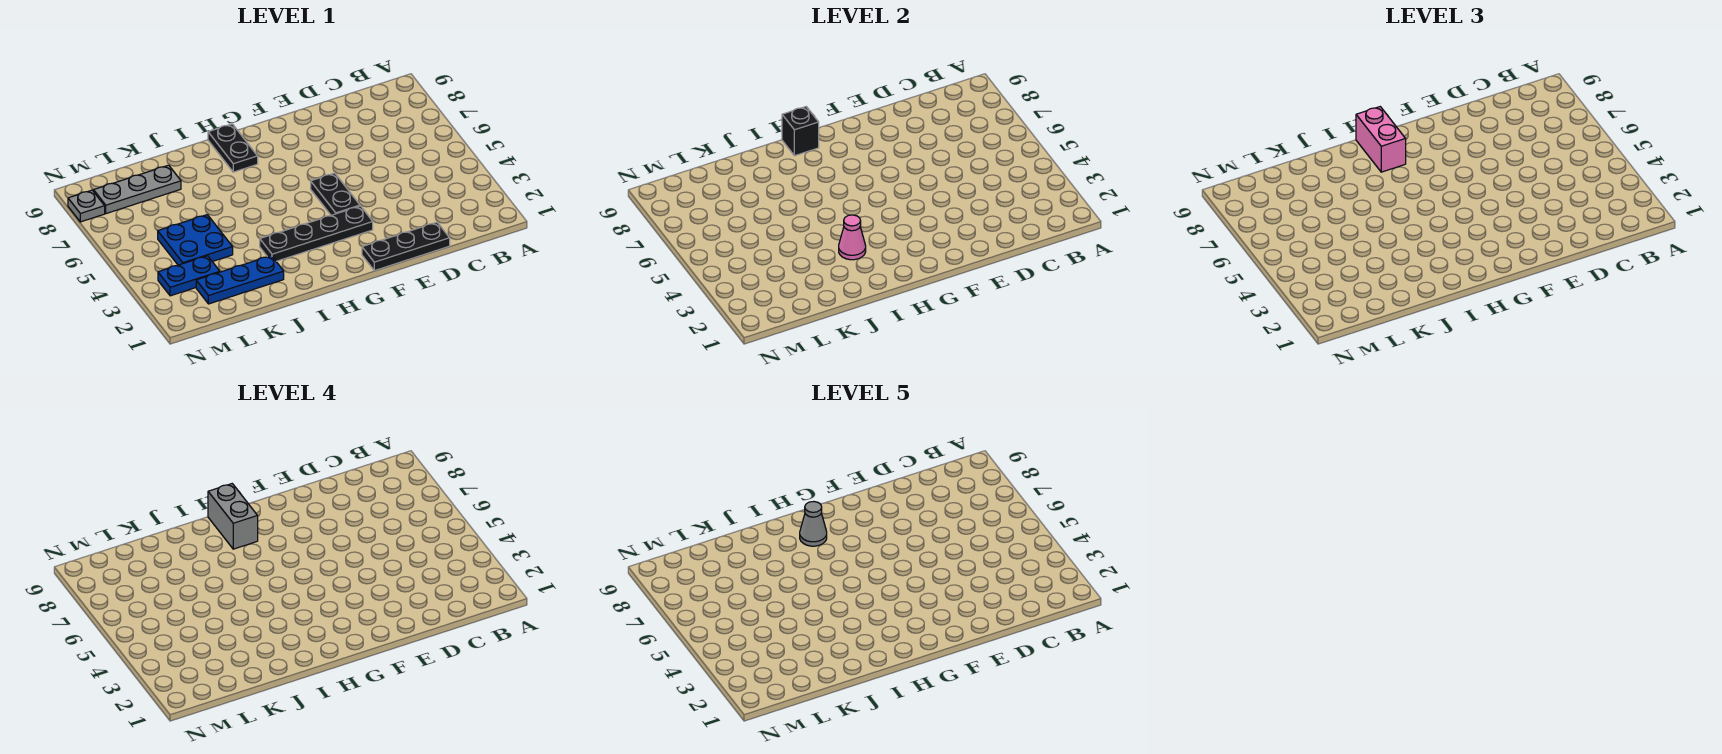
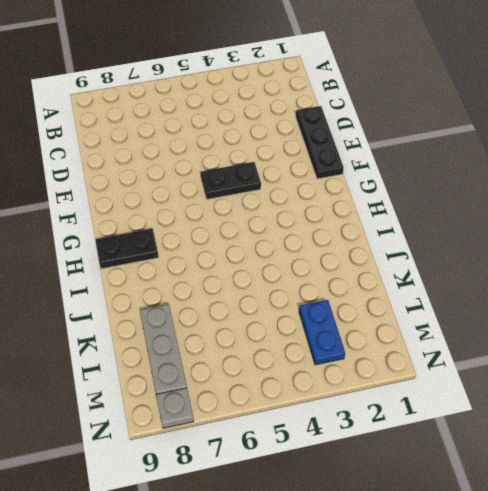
none -> black 1x4 plate [260,206,373,261]
none -> blue 1x3 plate [196,256,284,304]
none -> blue 2x2 plate [158,215,233,265]

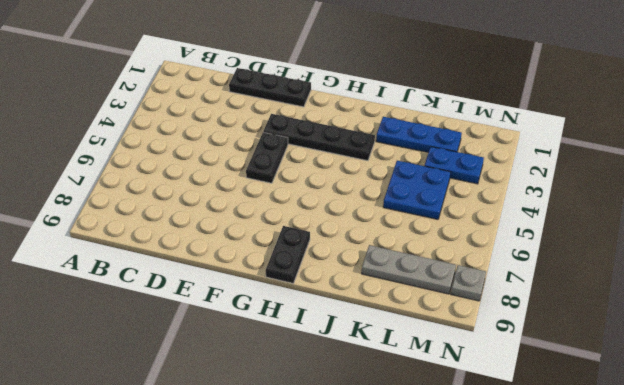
none -> black 1x1 brick [782,107,819,156]
none -> pink 1x1 cone [839,215,866,260]
none -> pink 1x2 brick [1356,107,1406,172]

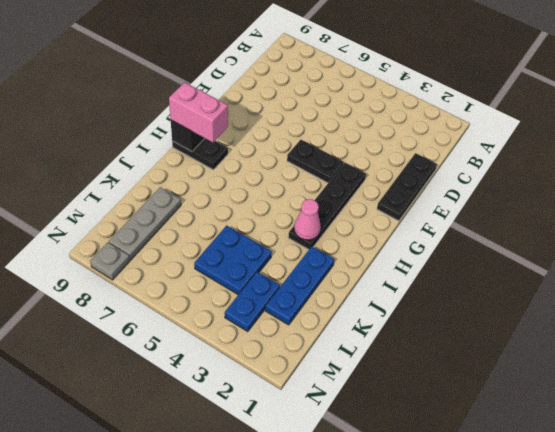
none -> grey 1x2 brick [208,484,258,549]
none -> grey 1x1 cone [800,501,827,546]

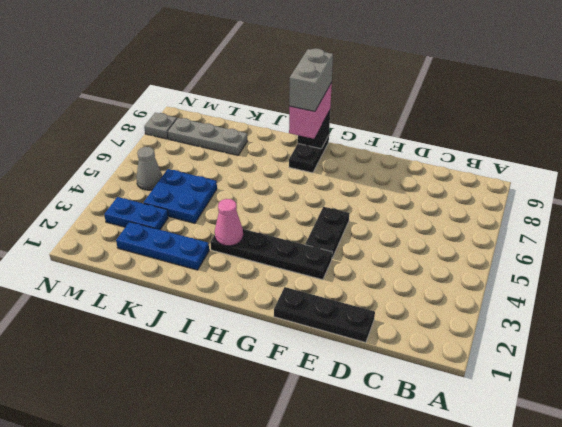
grey 1x1 cone [137,147,162,190] -> grey 1x1 cone moved to [800,501,827,546]

